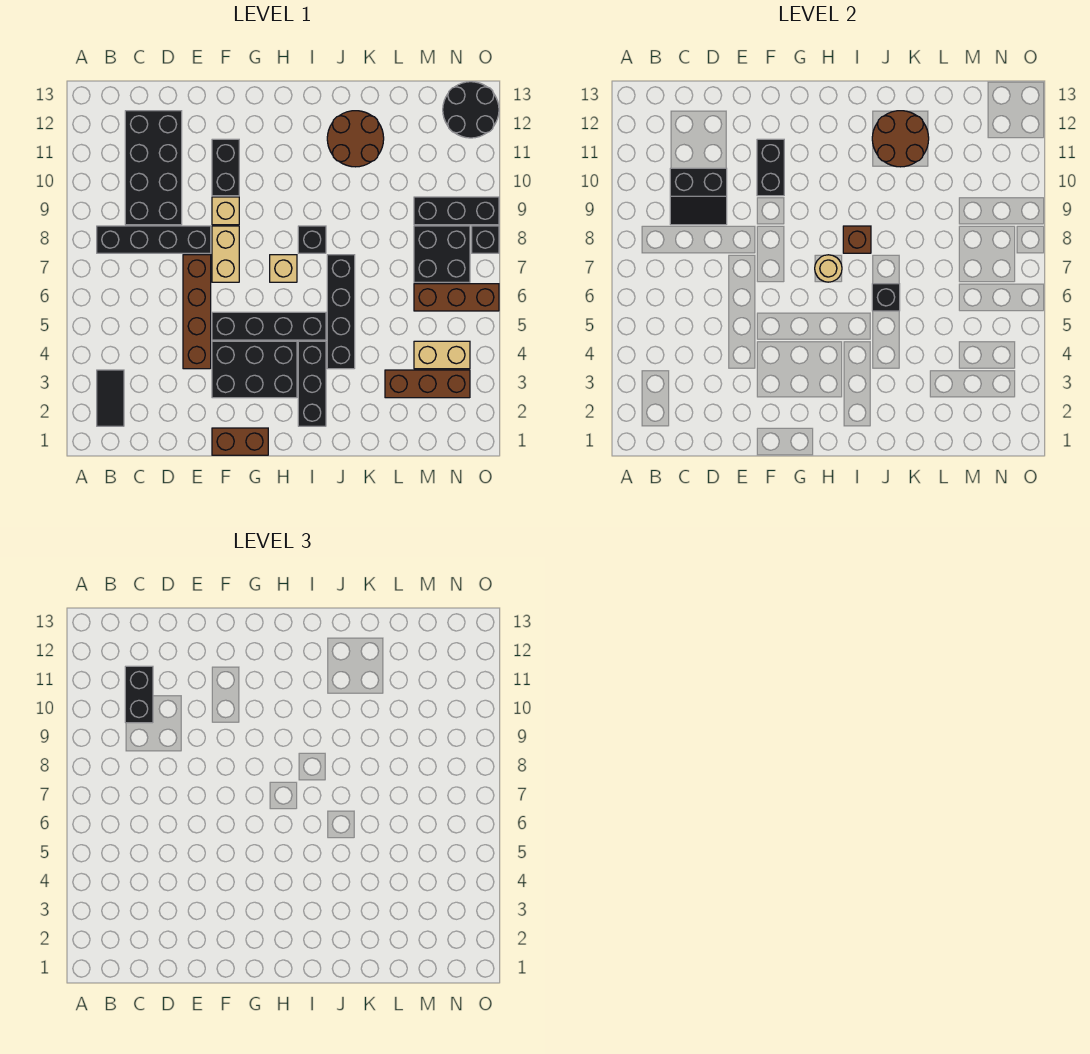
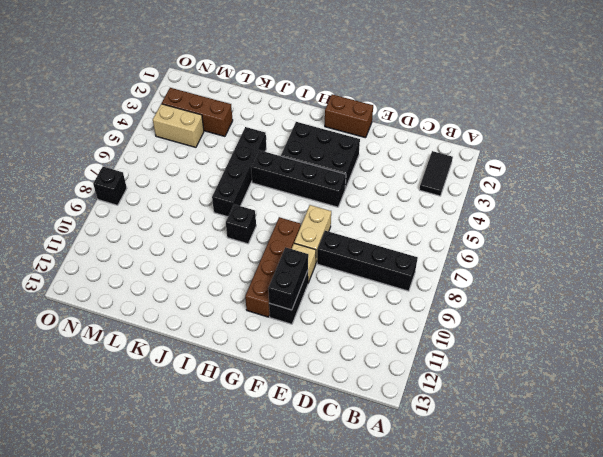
brown 1x4 brick [245,217,301,317] -> brown 1x4 brick moved to [183,255,211,369]
none -> black 2x4 brick [125,111,182,225]
none -> tan 1x1 brick [270,255,297,282]
none -> black 1x3 brick [298,341,326,426]

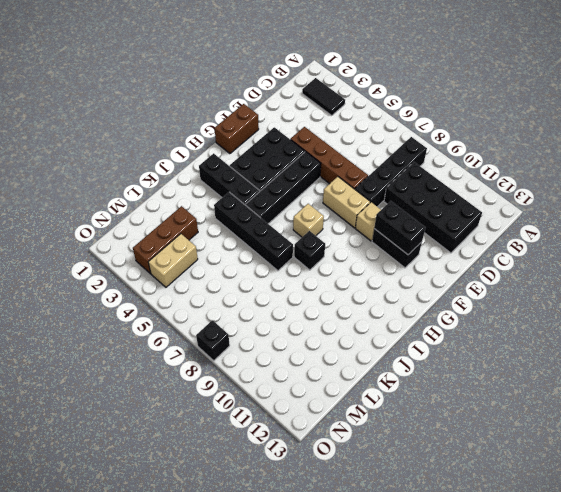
none -> brown 2x2 round brick [327,111,384,167]
none -> brown 1x3 brick [414,284,499,311]
none -> black 2x2 brick [414,226,470,282]

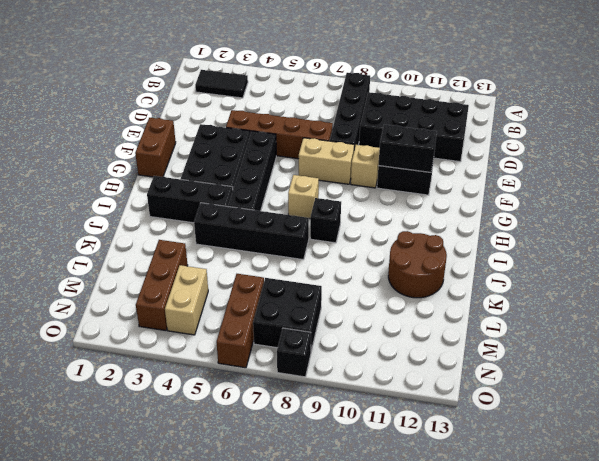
none -> black 1x3 brick [414,197,499,225]
none -> black 2x2 round brick [443,82,499,138]
none -> black 2x2 slope [670,168,727,225]

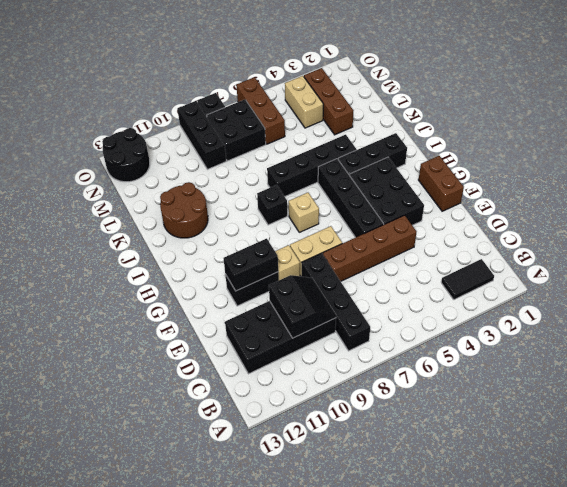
none -> tan 1x1 round brick [815,255,842,282]
none -> brown 1x1 brick [843,226,871,253]
none -> black 1x1 brick [872,284,900,311]

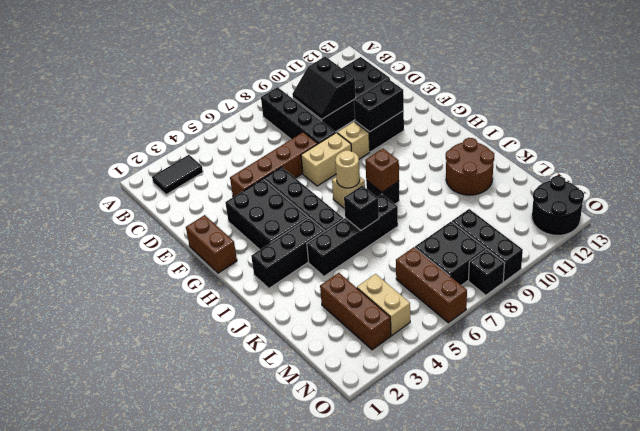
none -> brown 2x2 round brick [872,111,929,167]
none -> black 1x2 brick [125,666,153,723]

